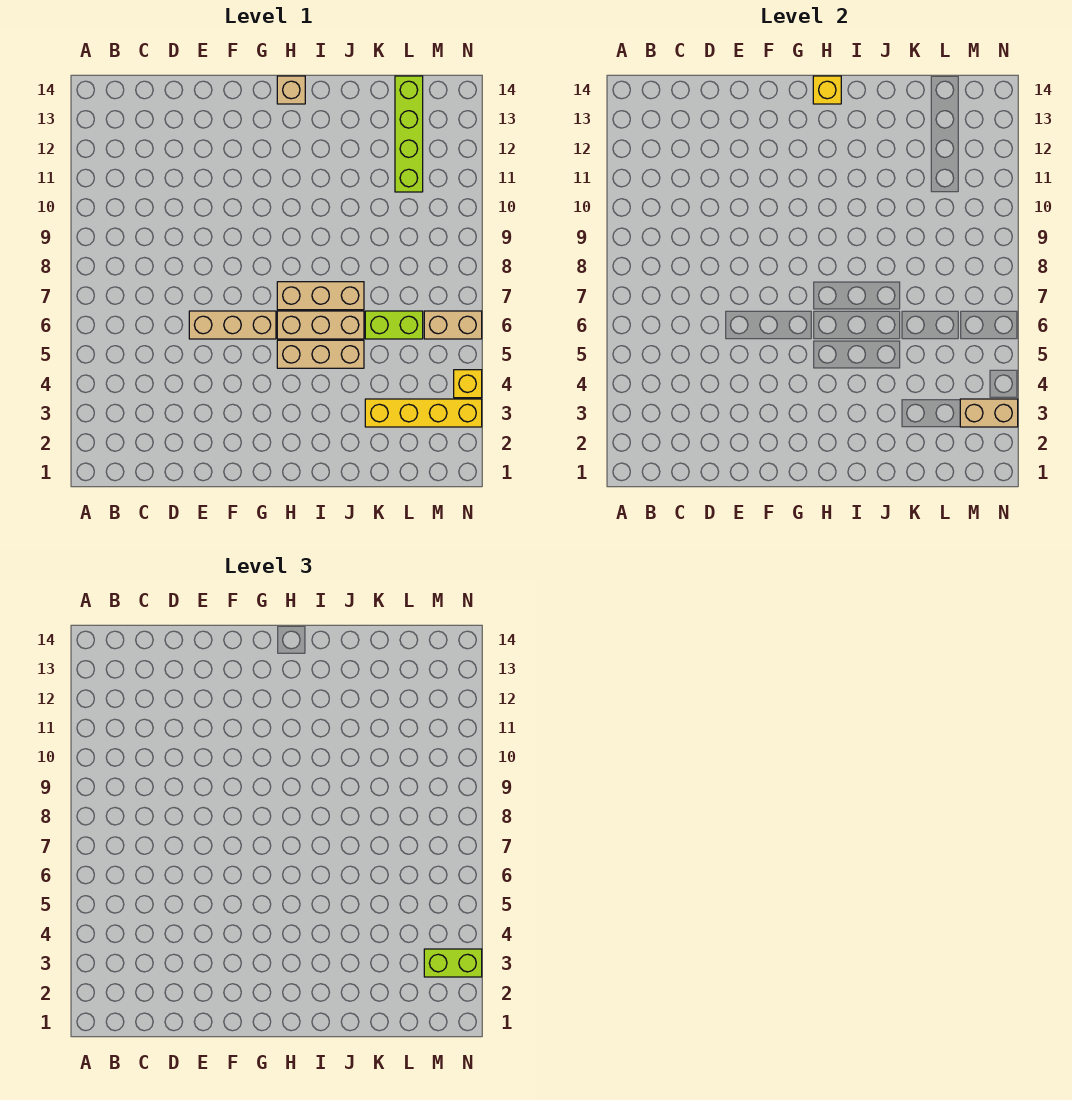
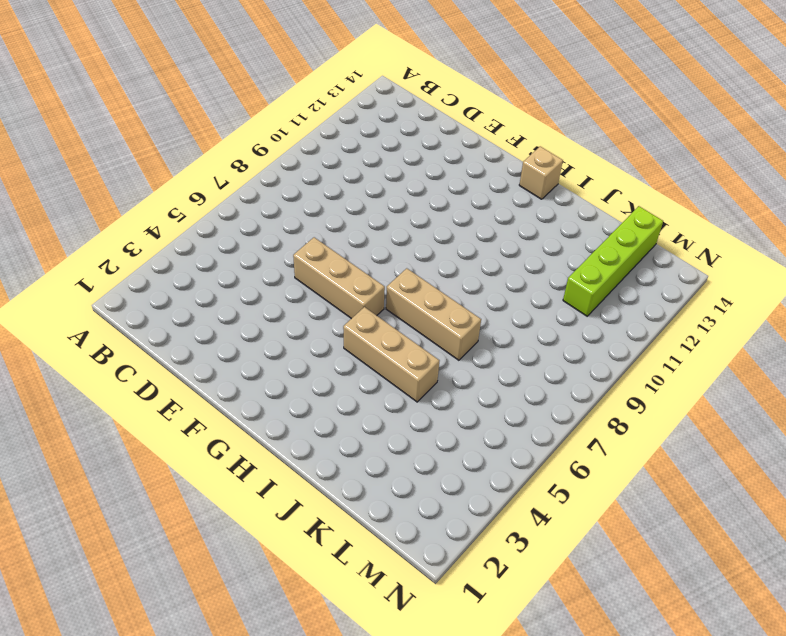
none -> tan 1x3 brick [277,311,364,339]
none -> yellow 1x4 brick [365,399,482,427]
none -> lime 1x2 brick [365,311,423,339]

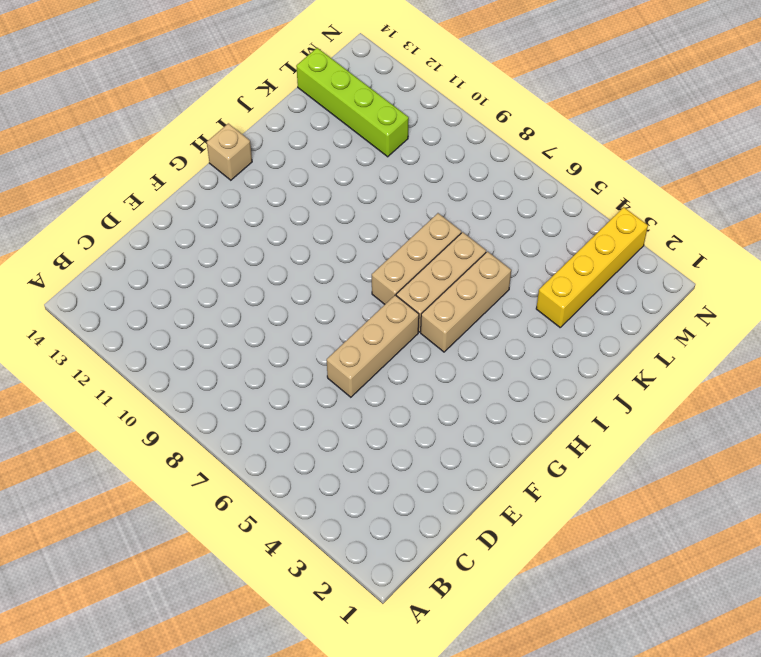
none -> lime 1x2 brick [365,311,423,339]
none -> tan 1x2 brick [424,311,482,339]
none -> yellow 1x1 brick [454,370,482,398]

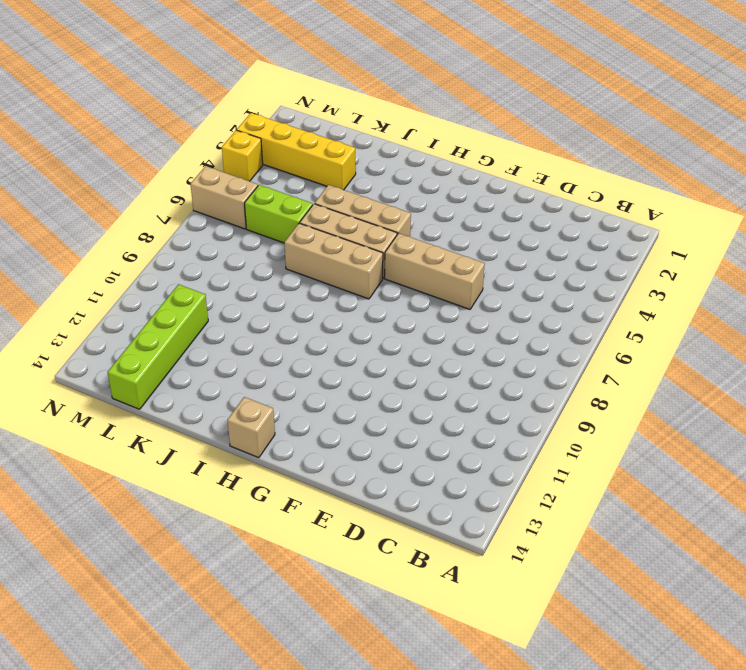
none -> yellow 1x1 brick [813,76,841,104]
none -> tan 1x2 brick [960,399,1018,427]
none -> lime 1x2 brick [424,949,482,977]

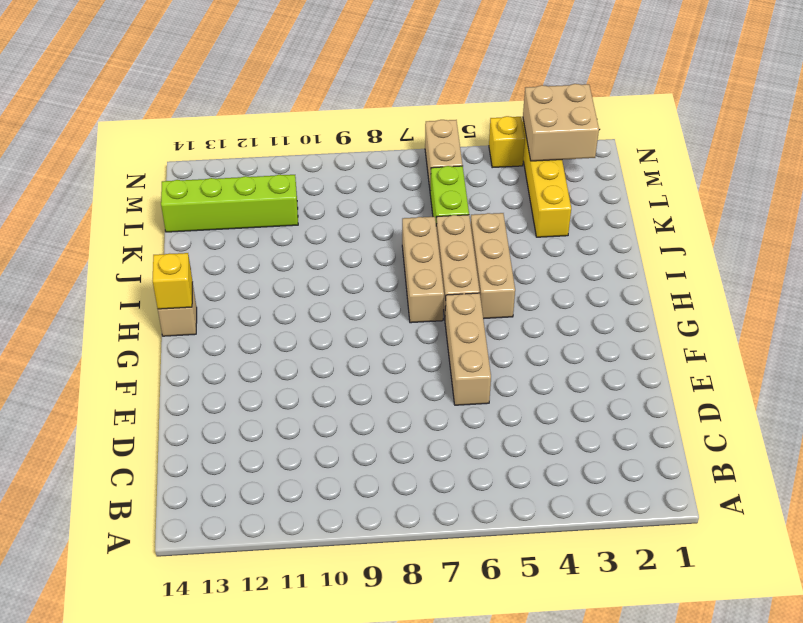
tan 2x2 brick [523,84,599,161] -> tan 1x2 brick [960,399,1018,427]
none -> lime 1x2 brick [424,949,482,977]

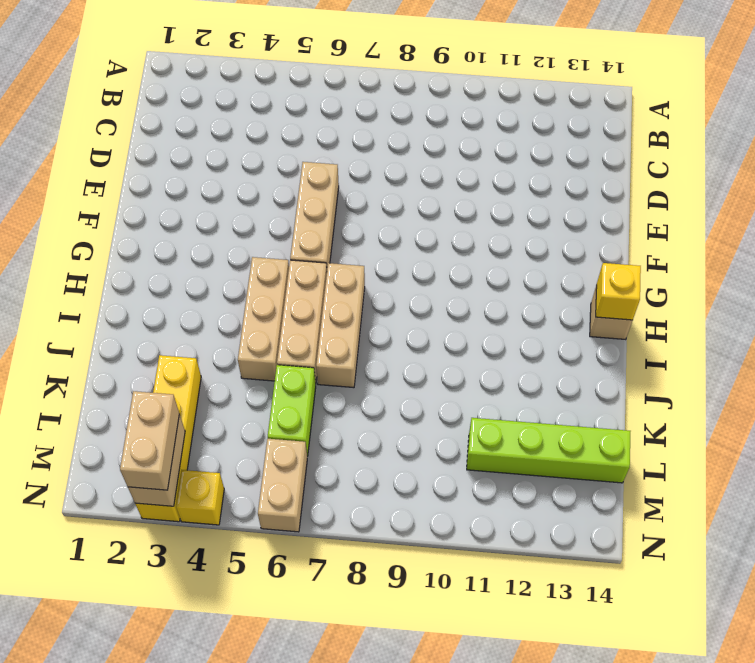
tan 1x2 brick [120,391,179,490] -> lime 1x2 brick [424,949,482,977]

